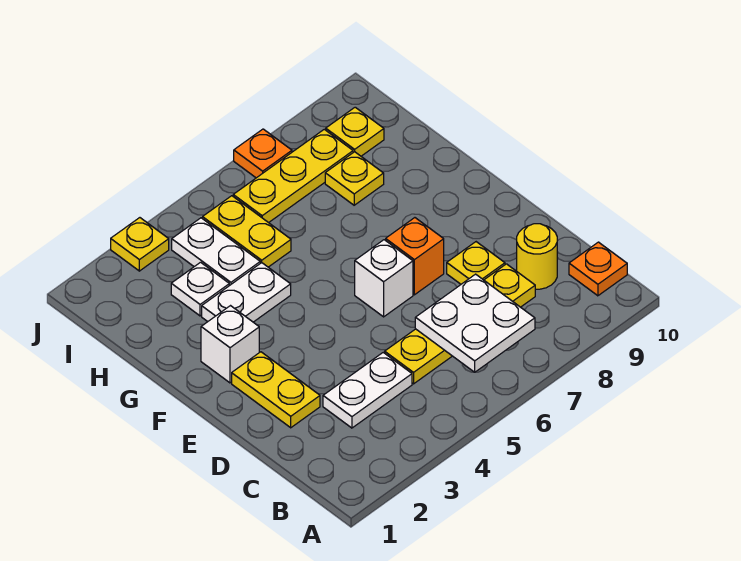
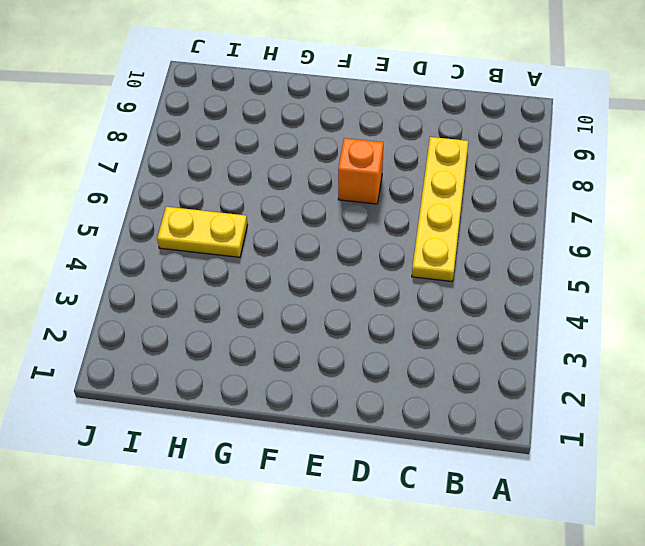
none -> orange 1x1 plate [569,242,627,296]
none -> white 1x2 plate [323,353,412,428]
none -> yellow 1x1 round brick [517,224,557,289]

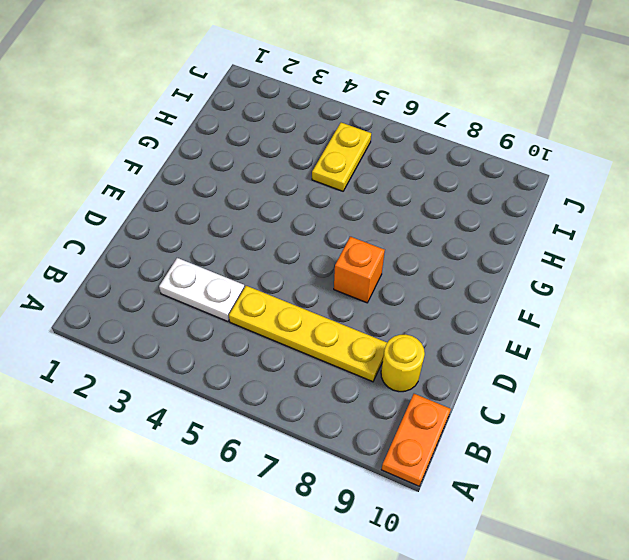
orange 1x2 plate [381,394,451,486] -> orange 1x1 plate [569,242,627,296]
none -> yellow 1x2 plate [232,352,320,428]
none -> yellow 1x1 plate [447,242,505,284]
none -> white 1x1 brick [355,240,413,317]

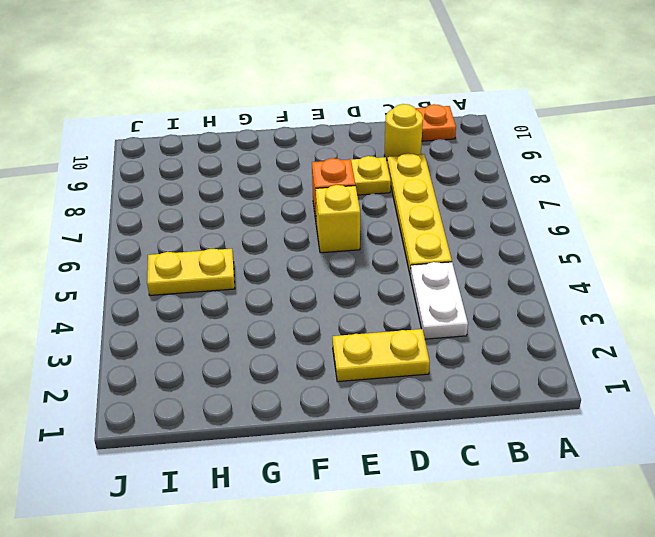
yellow 1x1 brick [315,185,360,253] -> white 1x1 brick [355,240,413,317]
none -> white 1x1 brick [201,306,259,383]
none -> white 1x2 plate [202,263,291,322]
none -> white 1x1 plate [171,262,229,316]

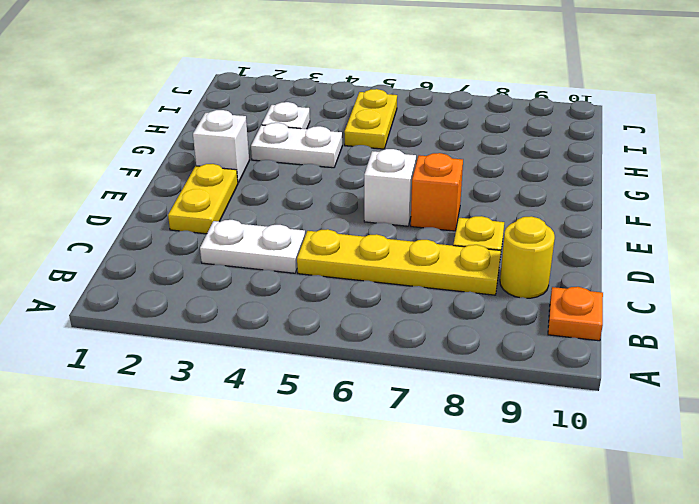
none -> white 1x2 plate [172,218,260,286]
none -> yellow 1x1 plate [325,152,384,205]
none -> yellow 1x3 plate [233,129,353,223]

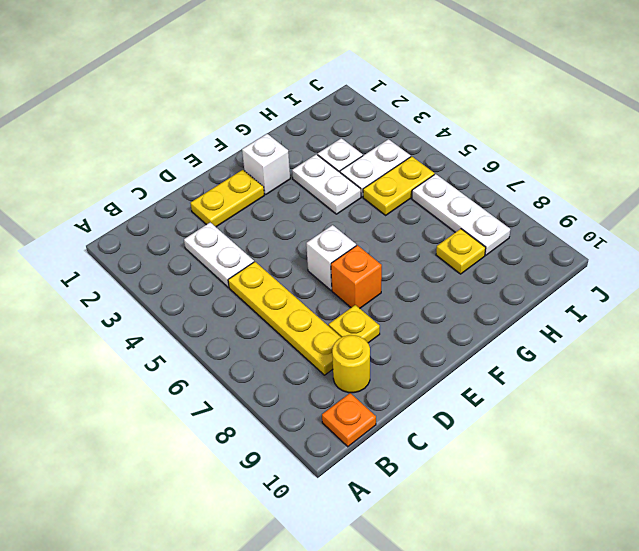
white 1x3 plate [412,174,510,255] -> yellow 1x3 plate [233,129,353,223]
none -> yellow 1x1 plate [326,107,384,156]
none -> yellow 1x1 plate [111,218,169,271]
none -> orange 1x1 plate [234,129,292,178]

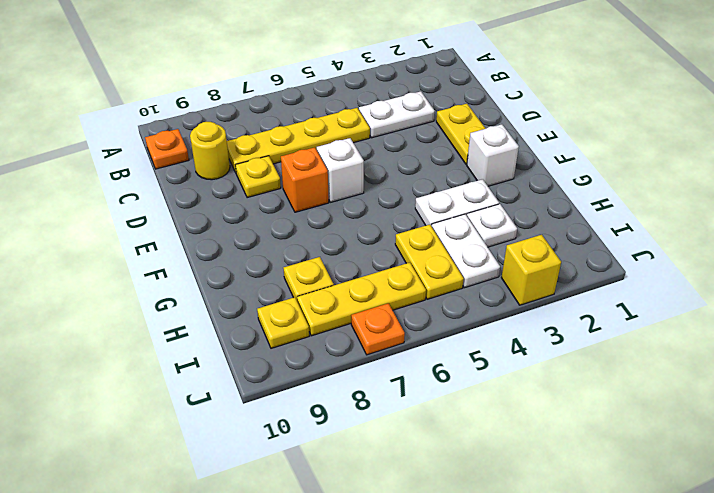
yellow 1x1 brick [501,235,561,305] -> yellow 1x1 plate [111,218,169,271]
none -> white 2x2 plate [415,274,535,372]

